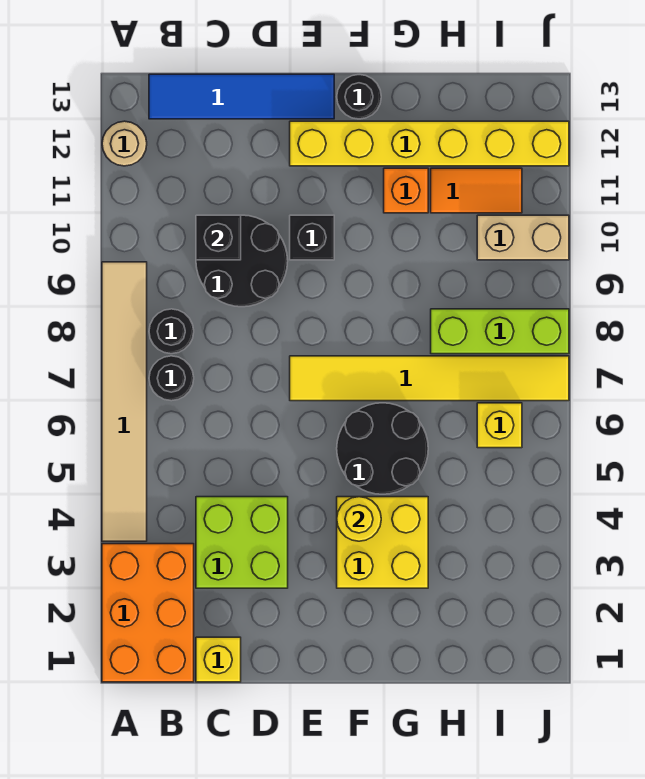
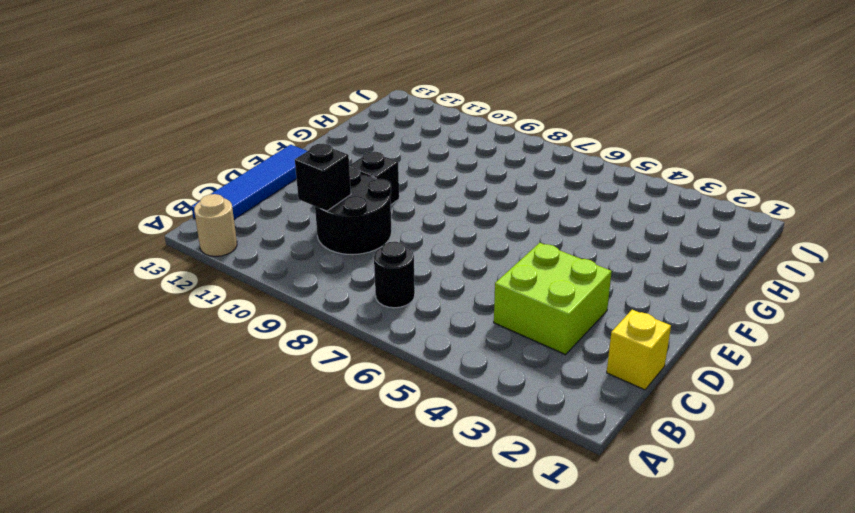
none -> orange 2x3 brick [102,544,194,682]
none -> tan 1x6 tile [102,262,147,541]
none -> black 1x1 round brick [149,309,194,354]

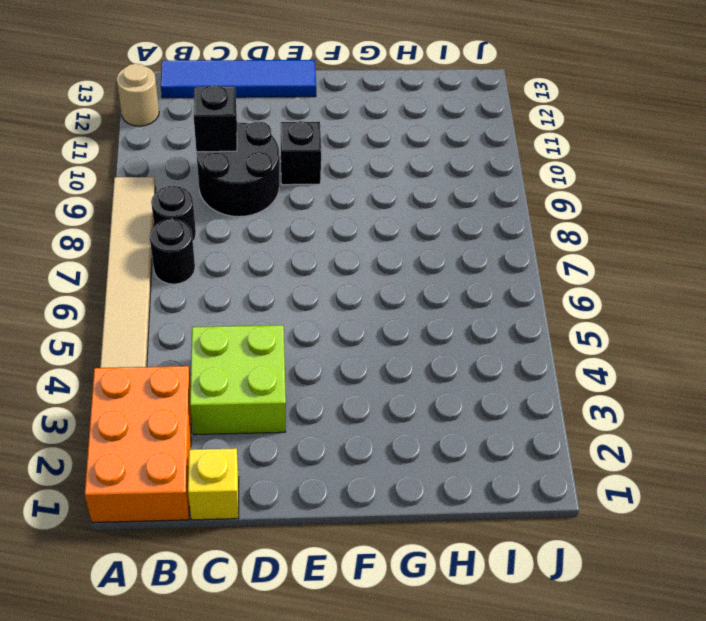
none -> yellow 1x6 tile [290,356,569,401]
none -> yellow 1x6 brick [290,121,569,166]
none -> yellow 2x2 brick [337,497,428,588]

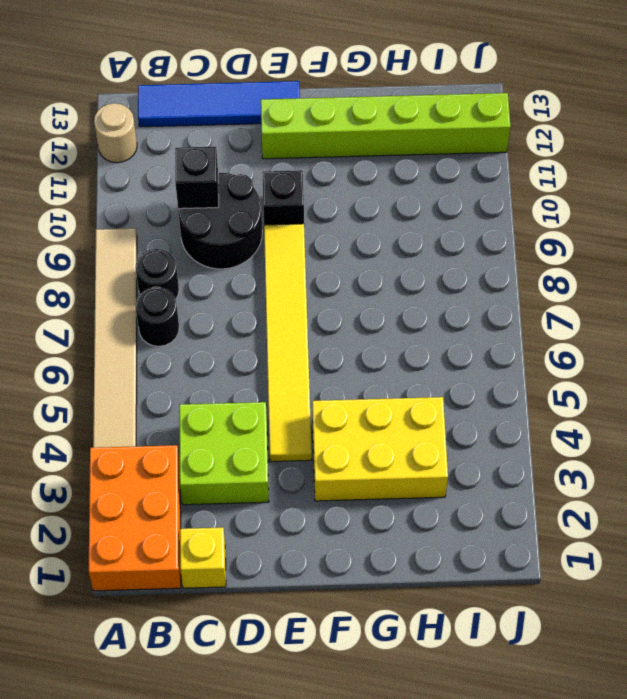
yellow 1x6 tile [264,224,312,462] -> yellow 1x6 tile turned to [290,356,569,401]
lime 1x6 brick [261,93,511,159] -> yellow 1x6 brick [290,121,569,166]
yellow 2x3 brick [312,397,448,501] -> yellow 2x2 brick [337,497,428,588]
none -> black 2x2 round brick [337,403,428,494]
none -> black 1x1 round brick [337,75,381,119]
none -> orange 1x1 brick [384,168,428,213]

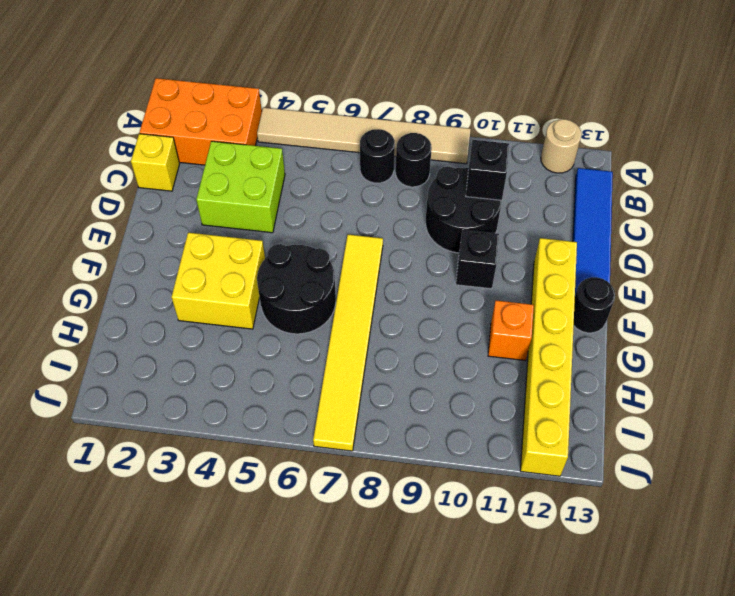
none -> lime 1x3 brick [431,309,569,354]
none -> orange 1x2 tile [431,168,522,213]
none -> yellow 1x1 brick [477,403,522,448]

